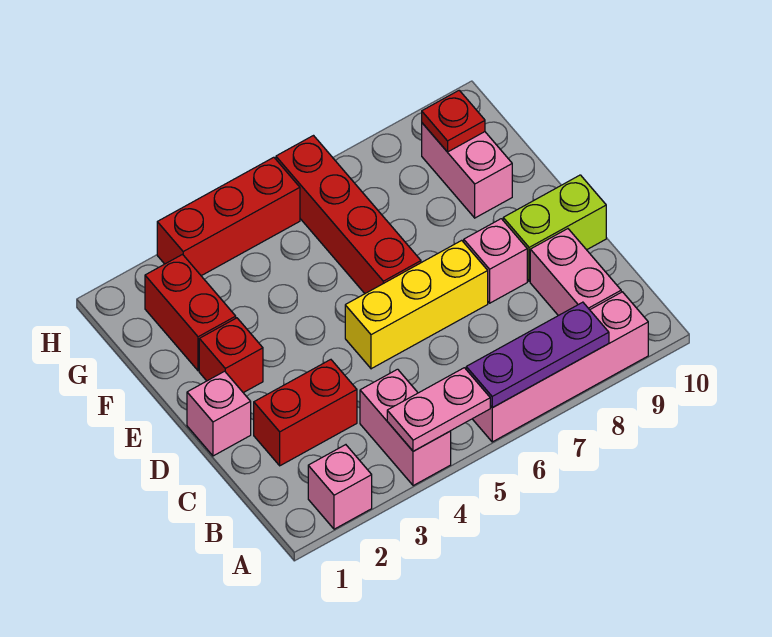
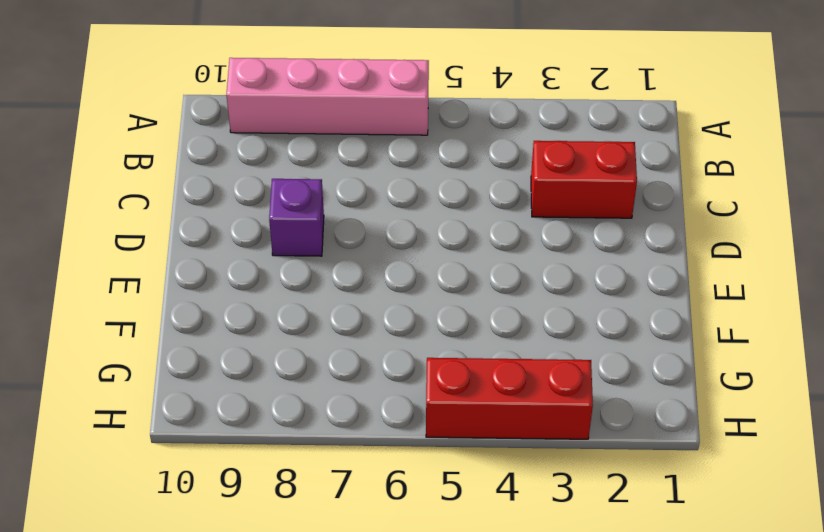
purple 1x1 brick [269,179,324,256] -> pink 1x1 brick [464,219,527,303]
none -> pink 1x1 brick [308,445,372,529]
none -> pink 1x2 brick [360,369,451,486]
none -> pink 1x2 brick [530,229,621,316]

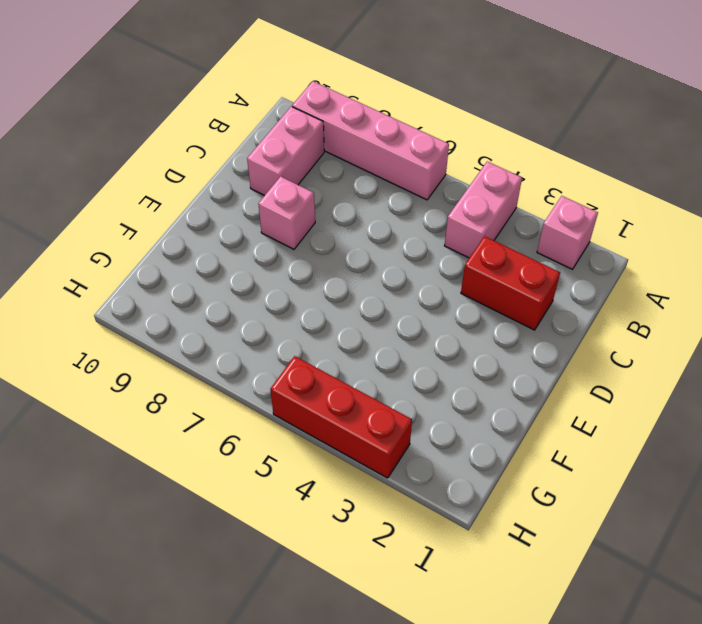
none -> pink 1x1 brick [187,371,251,456]
none -> yellow 1x3 brick [345,240,488,369]
none -> lime 1x2 brick [503,175,606,281]

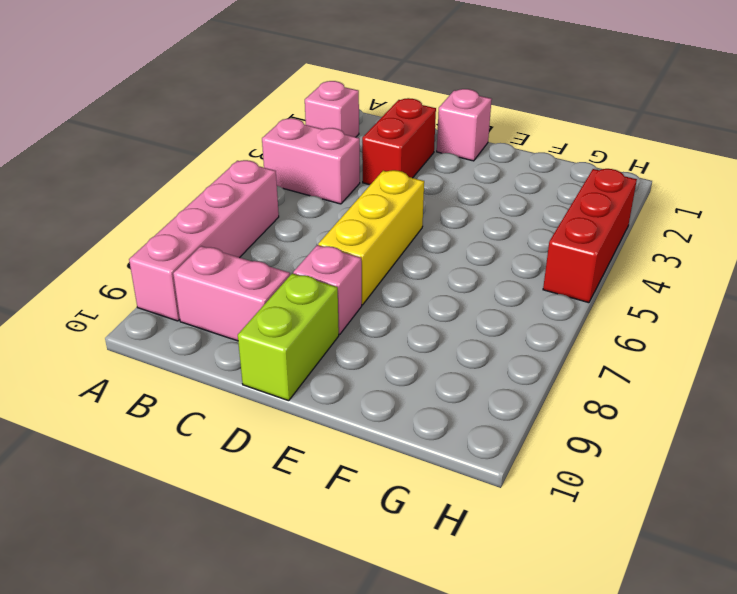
none -> red 1x1 brick [199,318,263,393]
none -> red 1x4 brick [276,136,421,293]
none -> red 1x2 brick [145,255,236,371]

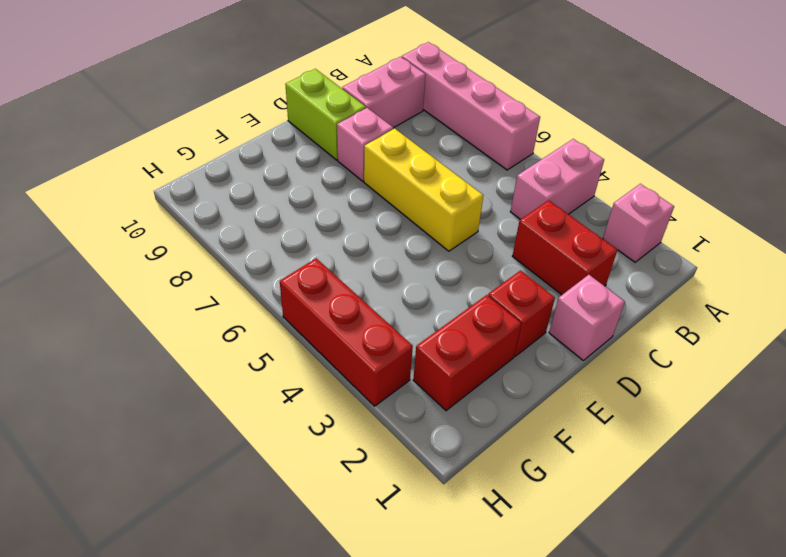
none -> red 1x4 brick [276,136,421,293]
none -> pink 1x2 brick [422,123,512,218]
none -> pink 1x2 plate [387,368,490,451]

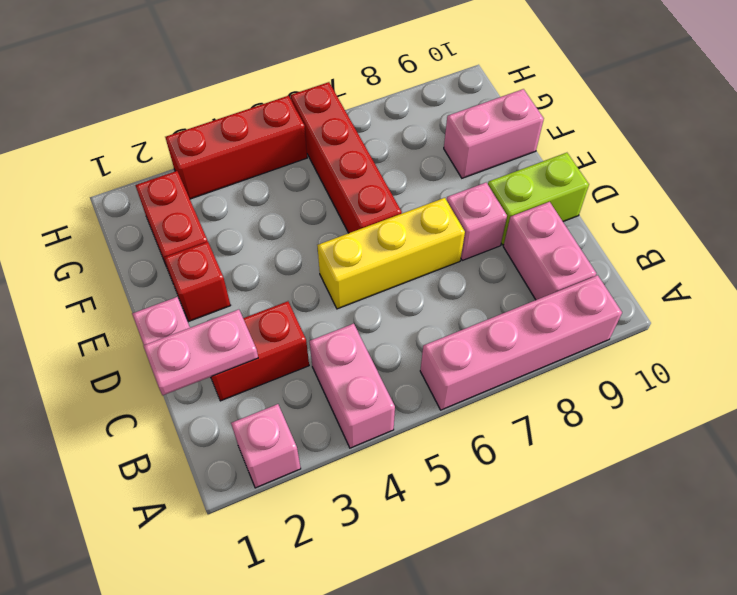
pink 1x2 plate [143,309,258,395] -> pink 1x2 plate moved to [387,368,490,451]
pink 1x2 brick [444,89,544,178] -> pink 1x2 brick turned to [422,123,512,218]
none -> purple 1x3 plate [466,302,609,408]
none -> red 1x1 plate [422,90,485,152]

